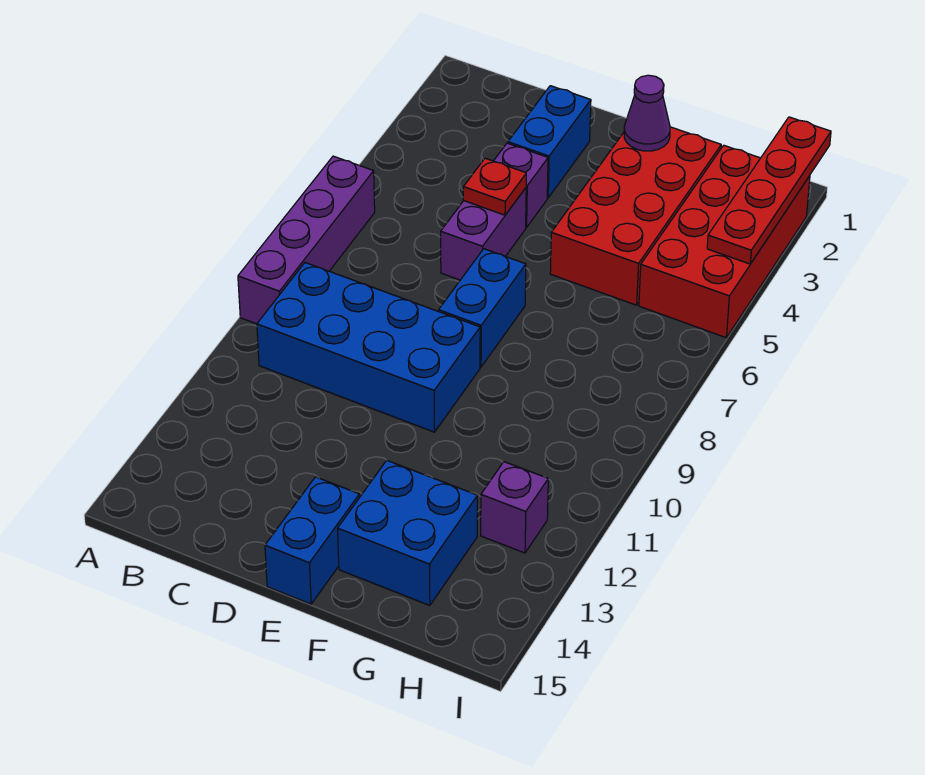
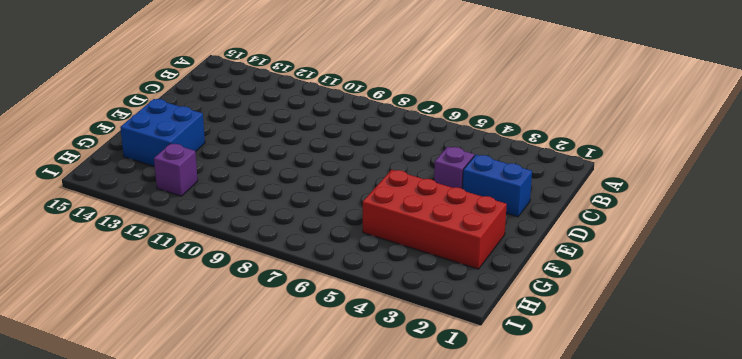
none -> purple 1x4 brick [238,156,375,324]
none -> blue 2x4 brick [257,263,480,432]
none -> purple 1x2 brick [441,188,526,280]

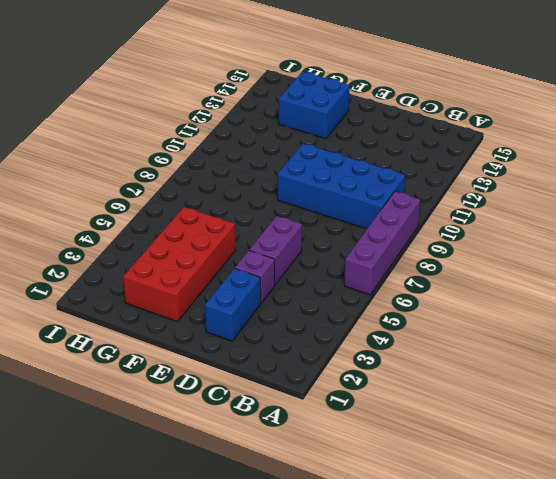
none -> blue 1x2 brick [439,249,526,367]
none -> blue 1x2 brick [265,477,360,604]
none -> red 2x4 brick [639,145,810,338]

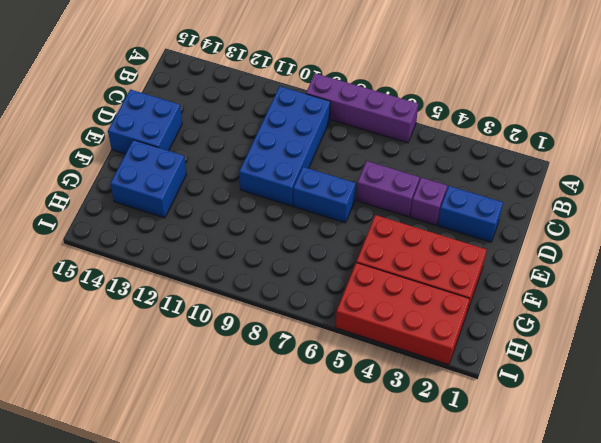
blue 2x2 brick [108,89,182,154] -> blue 1x2 brick [265,477,360,604]
none -> purple 1x1 brick [481,462,548,553]
none -> red 1x1 plate [463,158,526,215]
none -> purple 1x1 cone [624,75,670,151]

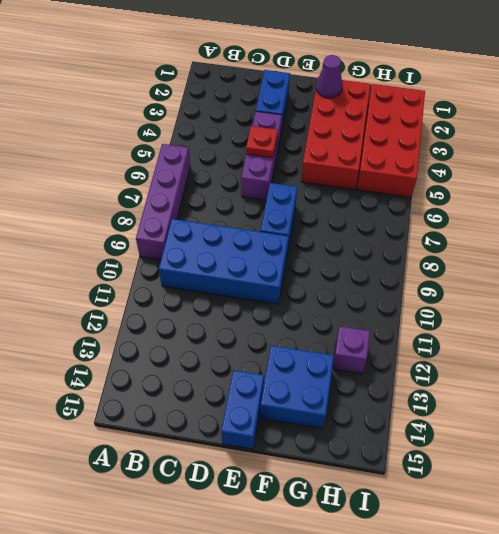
none -> red 1x4 plate [707,117,831,264]

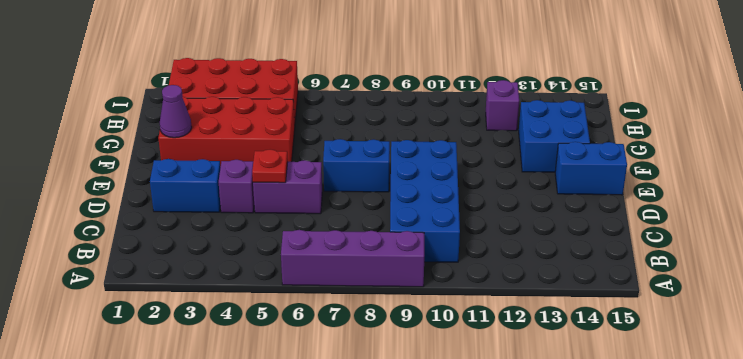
none -> red 1x4 plate [707,117,831,264]

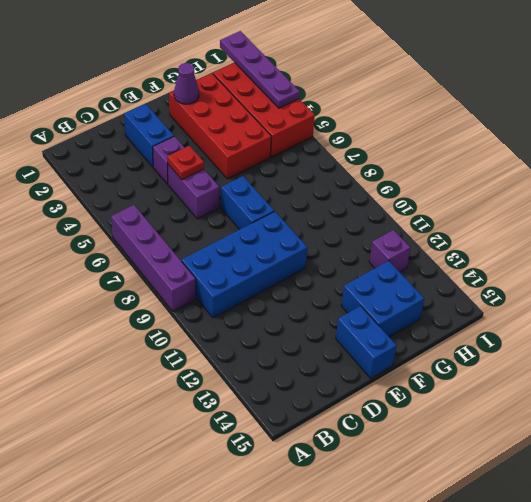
purple 1x4 plate [220,31,300,108] -> red 1x4 plate [707,117,831,264]

